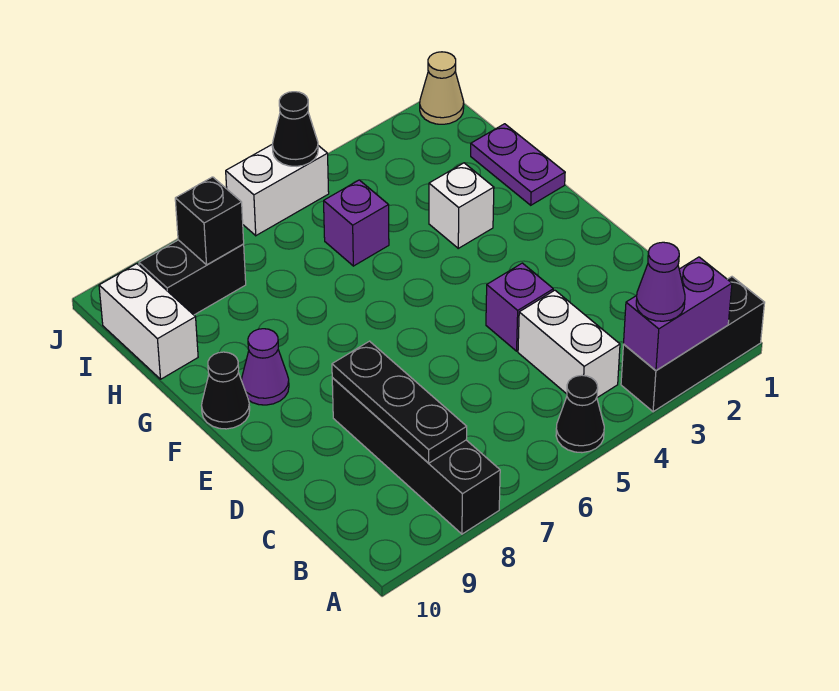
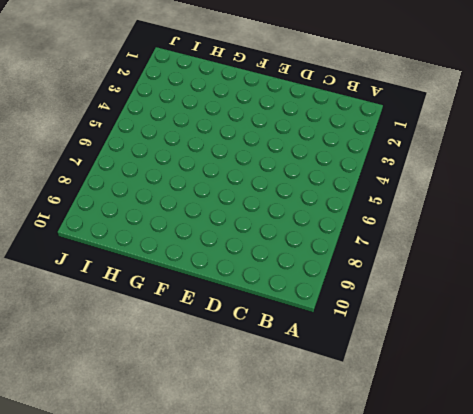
none -> black 1x3 brick [621,277,765,412]
none -> black 1x1 cone [556,375,604,453]
none -> black 1x4 brick [332,378,500,534]

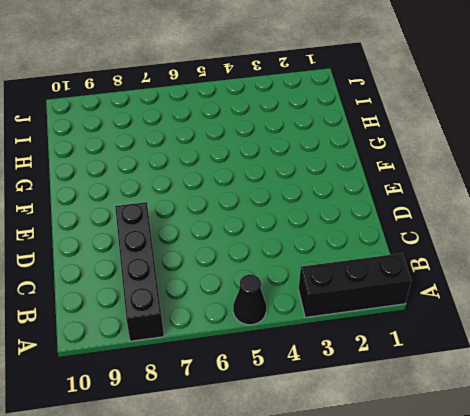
none -> white 1x2 brick [518,290,620,398]
none -> purple 1x1 brick [486,263,553,351]
none -> purple 1x1 cone [241,329,289,405]

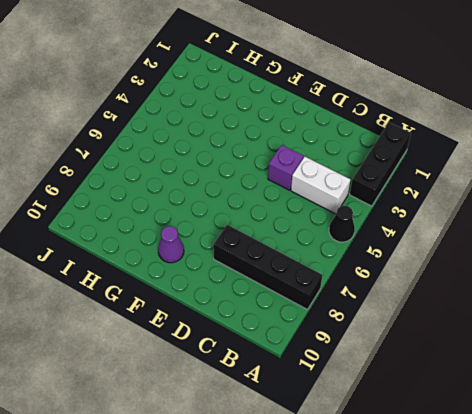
none -> black 1x1 cone [202,352,250,429]
none -> purple 1x2 plate [471,124,565,205]
none -> white 1x1 brick [429,163,494,248]

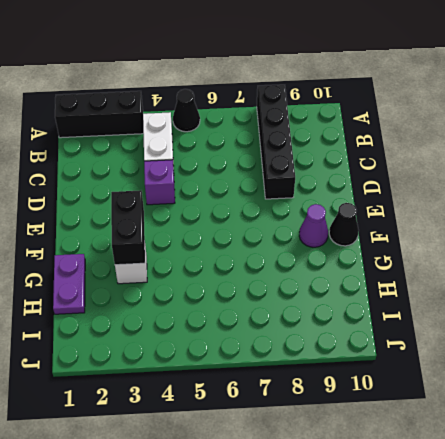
black 1x2 brick [111,190,145,265] -> black 1x2 brick turned to [139,240,246,315]
none -> purple 1x1 brick [324,180,389,266]
none -> white 1x2 brick [99,264,198,379]
none -> tan 1x1 cone [420,52,464,124]

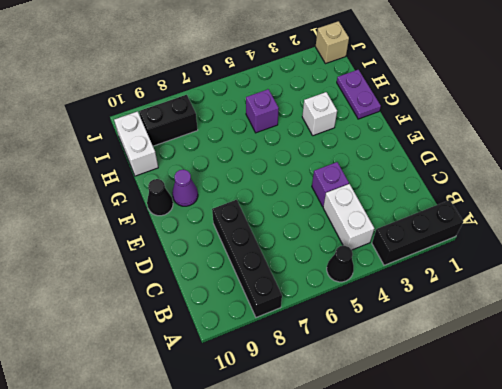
tan 1x1 brick [316,21,349,64] -> tan 1x1 cone [420,52,464,124]
none -> white 1x2 brick [226,145,329,236]
none -> purple 1x2 brick [624,257,732,371]
none -> black 1x3 plate [332,341,467,463]

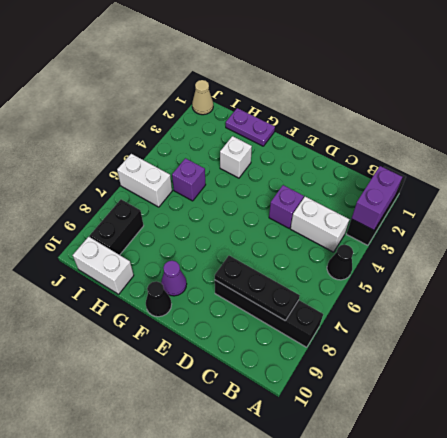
white 1x2 brick [117,154,172,207] -> white 1x2 brick turned to [226,145,329,236]
none -> black 1x1 brick [175,177,244,265]
none -> black 1x1 cone [272,92,318,166]
none -> purple 1x1 cone [636,242,685,321]

